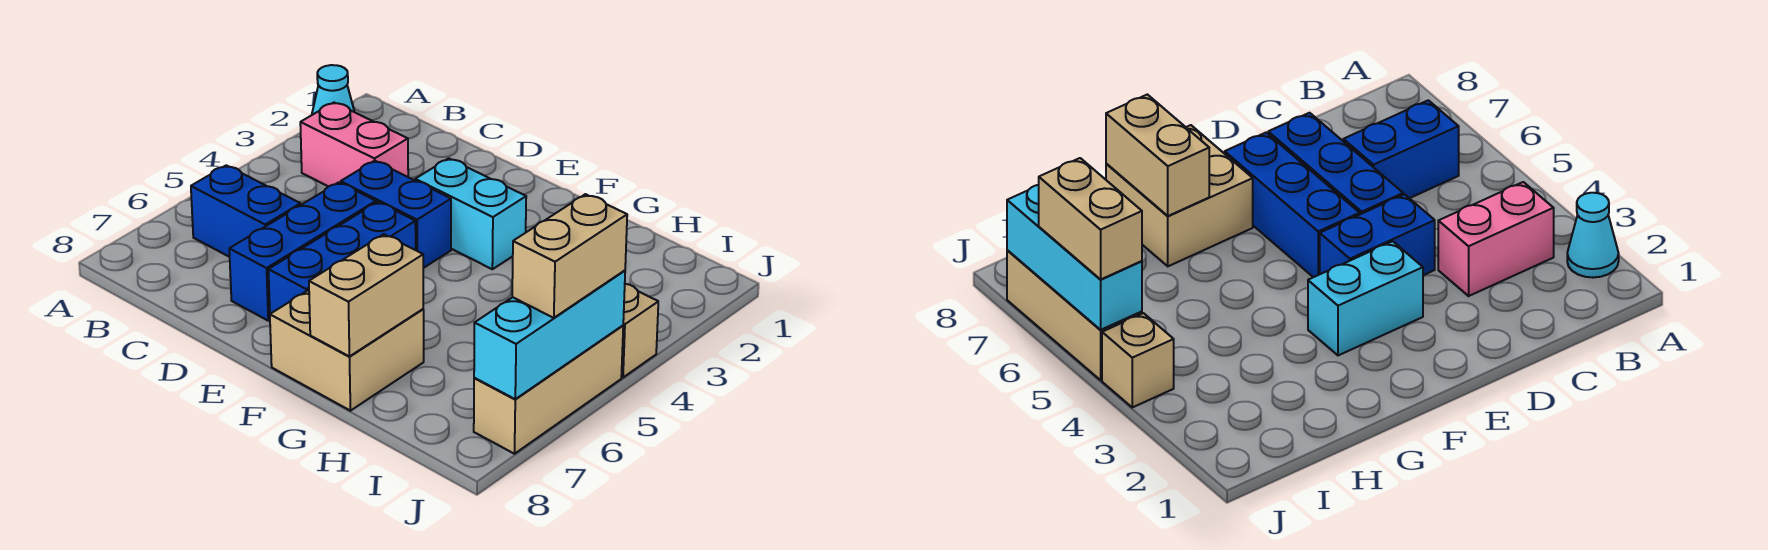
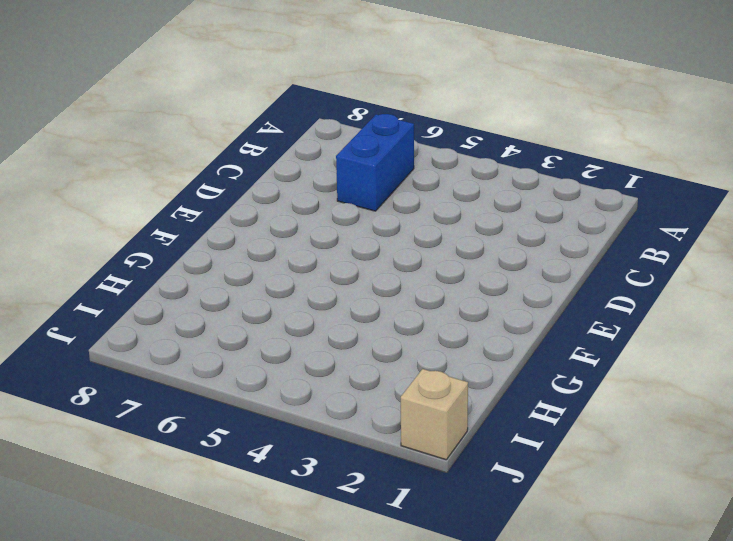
tan 1x1 brick [401,369,468,460] -> tan 1x1 brick moved to [621,284,658,377]
none -> cyan 1x1 cone [312,65,354,115]
none -> pink 1x2 brick [300,103,408,187]
none -> blue 1x2 brick [341,161,451,268]

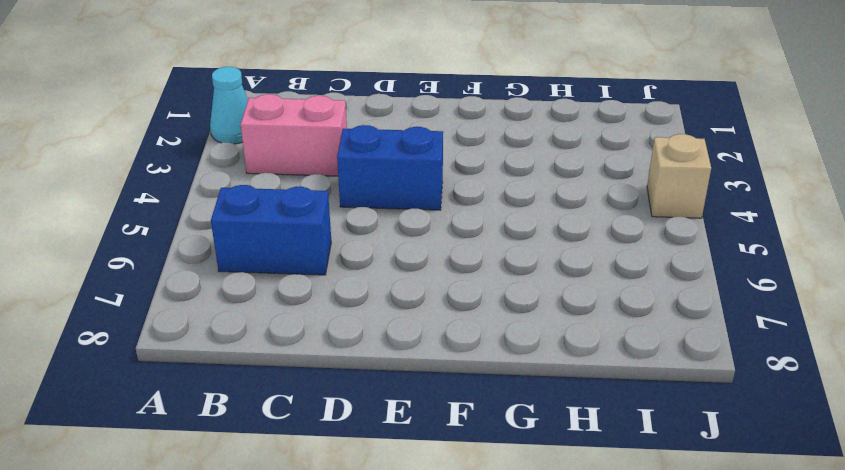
none -> blue 1x3 brick [229,182,376,321]
none -> cyan 1x2 brick [415,158,526,269]
none -> blue 1x3 brick [268,202,416,314]

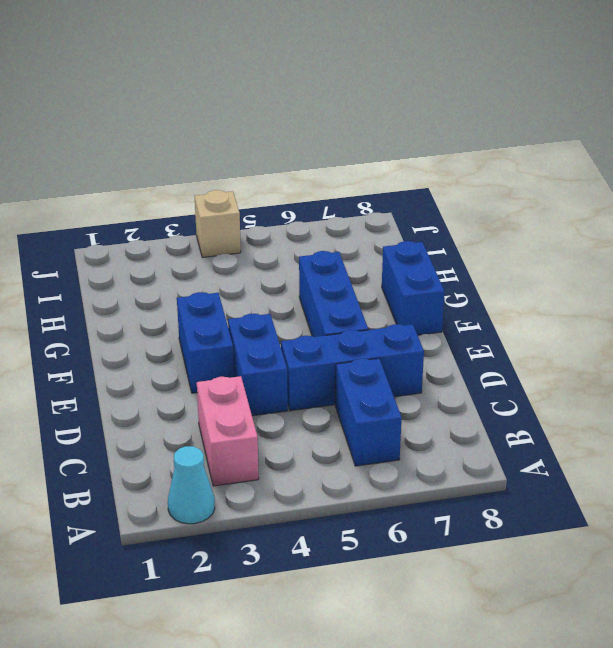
blue 1x2 brick [177,292,234,393] -> cyan 1x2 brick [415,158,526,269]
blue 1x3 brick [299,251,368,337] -> blue 1x3 brick turned to [268,202,416,314]
blue 1x2 brick [382,241,444,335] -> tan 2x2 brick [270,290,424,411]
none -> tan 1x3 brick [474,326,623,454]
none -> tan 1x2 brick [309,234,423,356]
none -> cyan 1x3 brick [474,270,625,399]

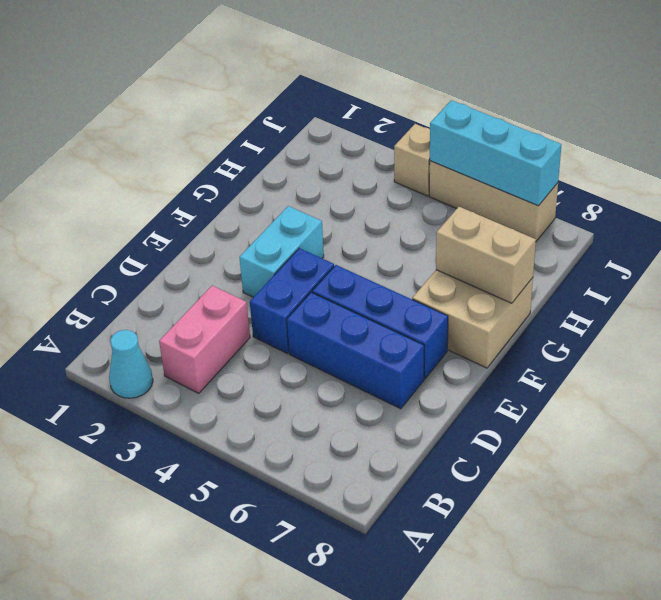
none -> blue 1x2 brick [191,165,301,257]
none -> tan 1x2 brick [512,194,627,318]

